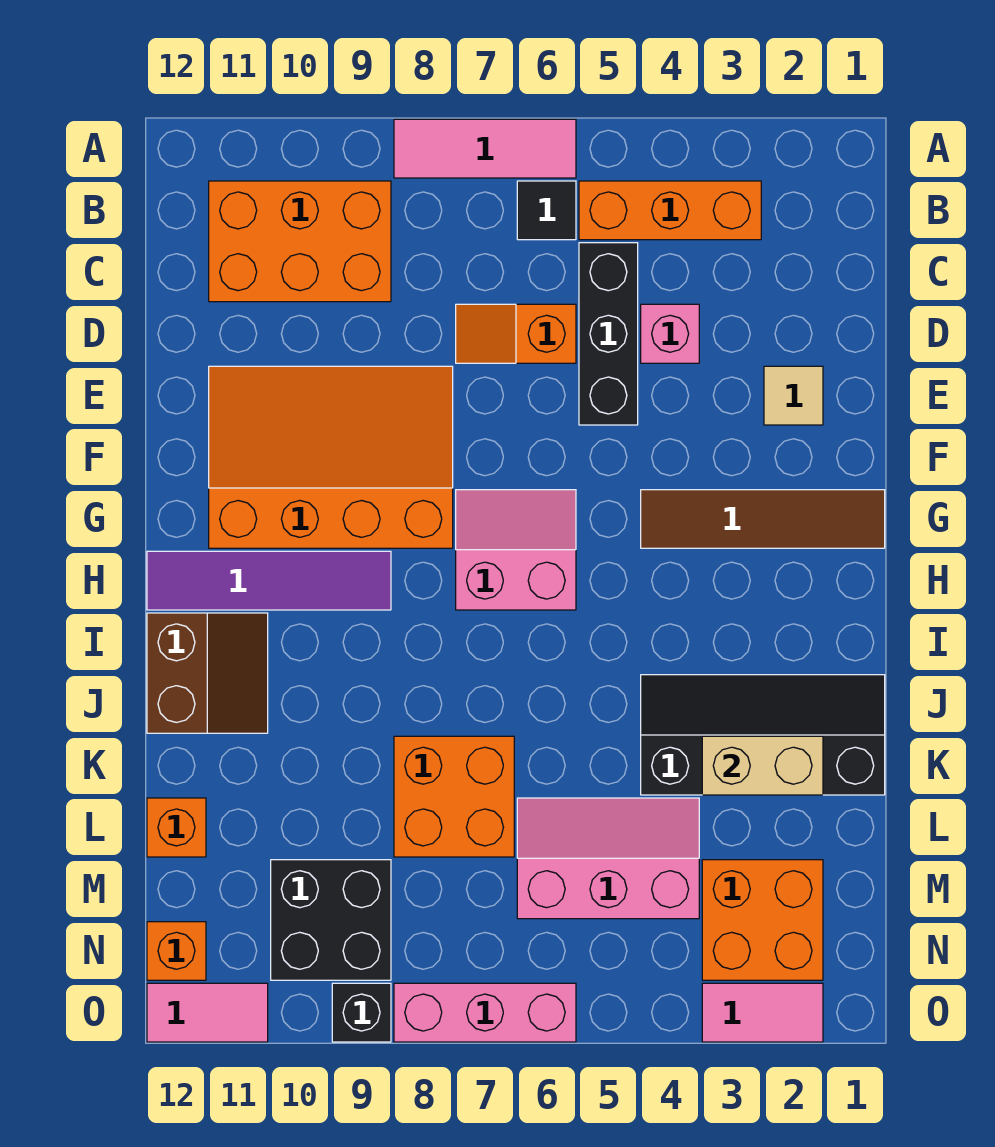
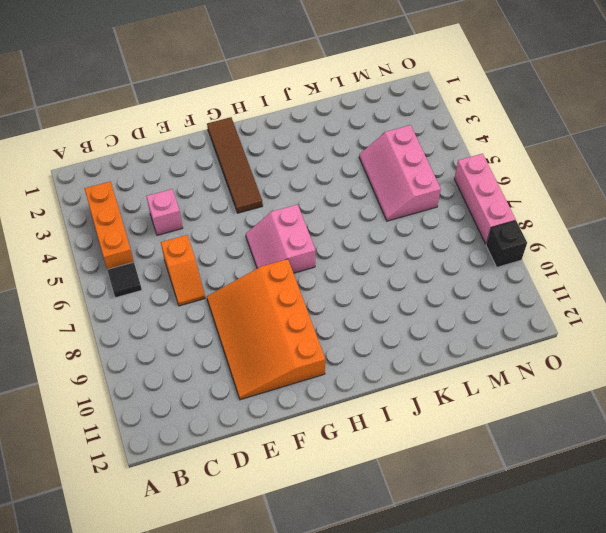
none -> pink 1x3 tile [394,119,576,178]
none -> orange 2x3 brick [209,181,391,302]
none -> black 1x3 brick [579,243,638,425]

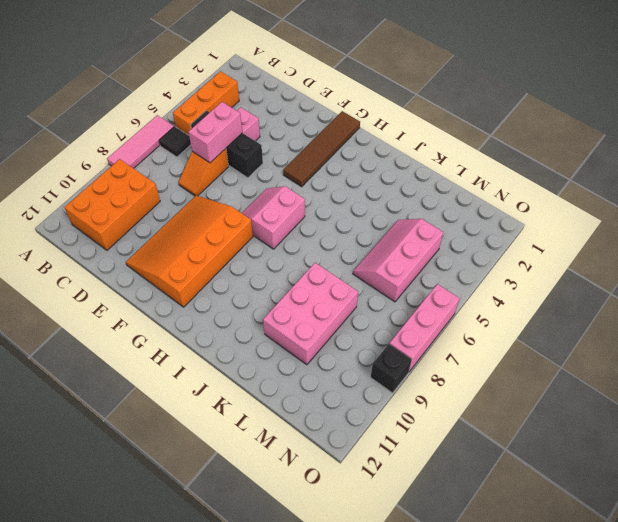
pink 1x2 brick [189,102,242,163] -> none
pink 2x3 brick [263,263,358,365] -> orange 2x2 brick [394,736,514,857]
none -> tan 1x1 tile [764,366,823,425]
none -> purple 1x4 tile [147,551,391,610]
none -> brown 2x2 slope [147,613,268,733]

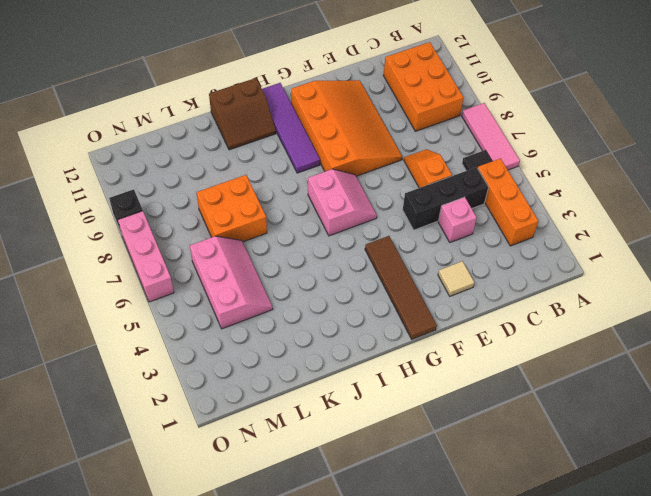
none -> black 2x4 slope [641,675,885,795]
none -> orange 1x1 brick [147,798,206,857]
none -> orange 2x2 brick [702,860,823,980]

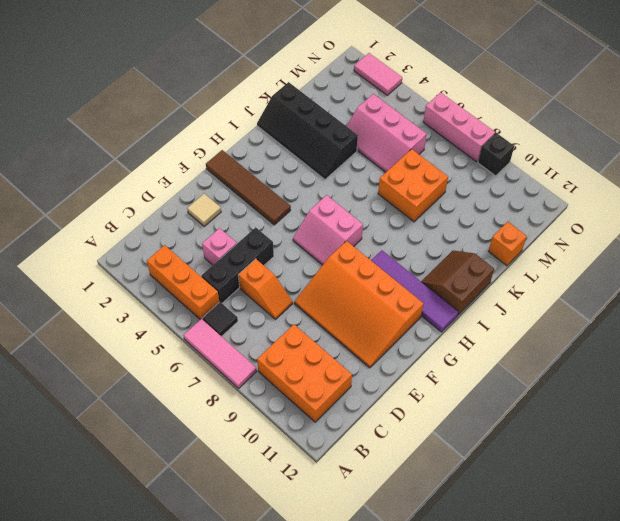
none -> orange 2x2 brick [702,860,823,980]
none -> black 2x2 brick [271,860,391,980]
none -> orange 1x1 brick [147,922,206,980]

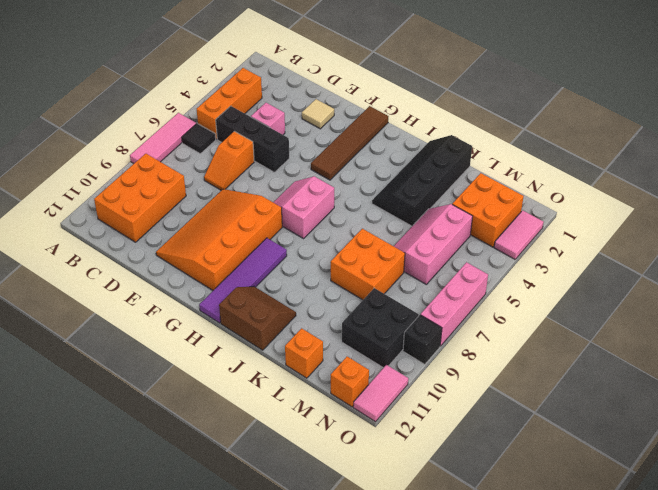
none -> tan 1x2 brick [702,736,823,795]

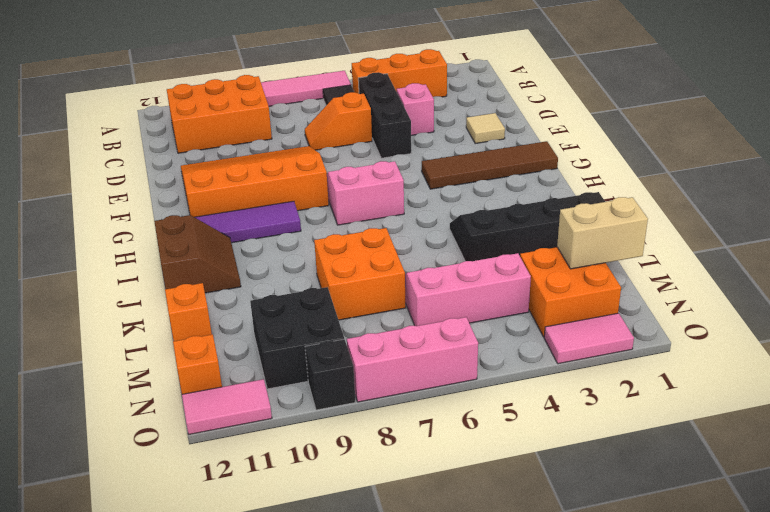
tan 1x2 brick [557,197,648,269] -> tan 1x2 brick moved to [702,736,823,795]

